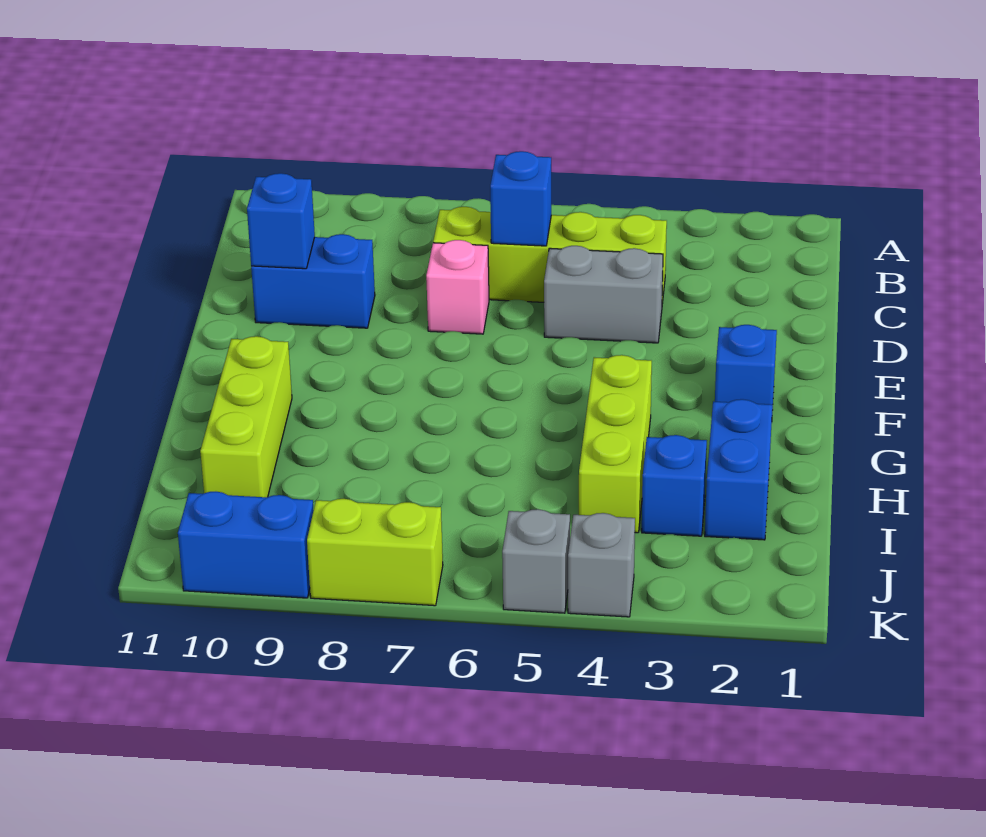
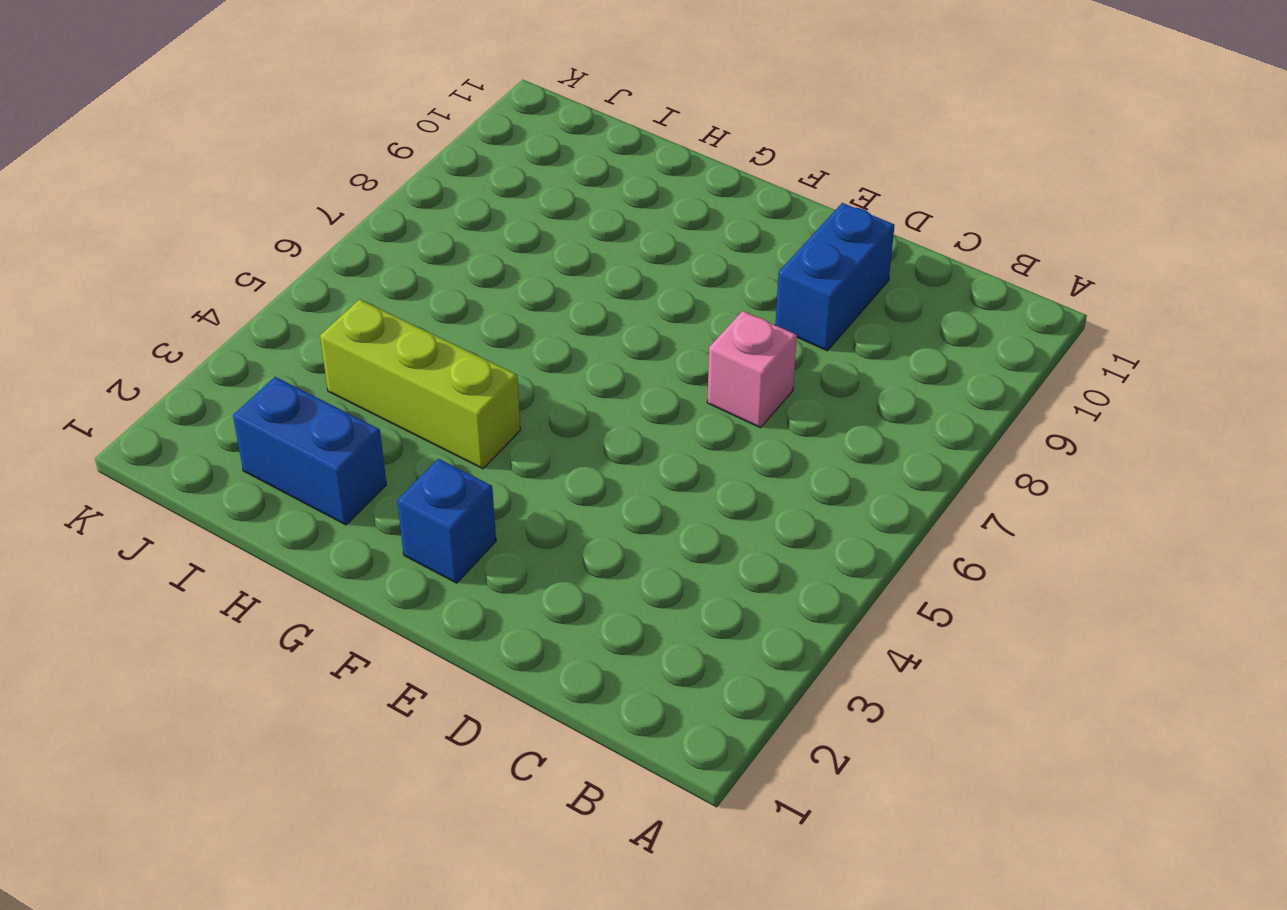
none -> lime 1x4 brick [433,207,667,304]
none -> grey 1x2 brick [544,246,663,343]
none -> lime 1x3 brick [200,336,292,497]

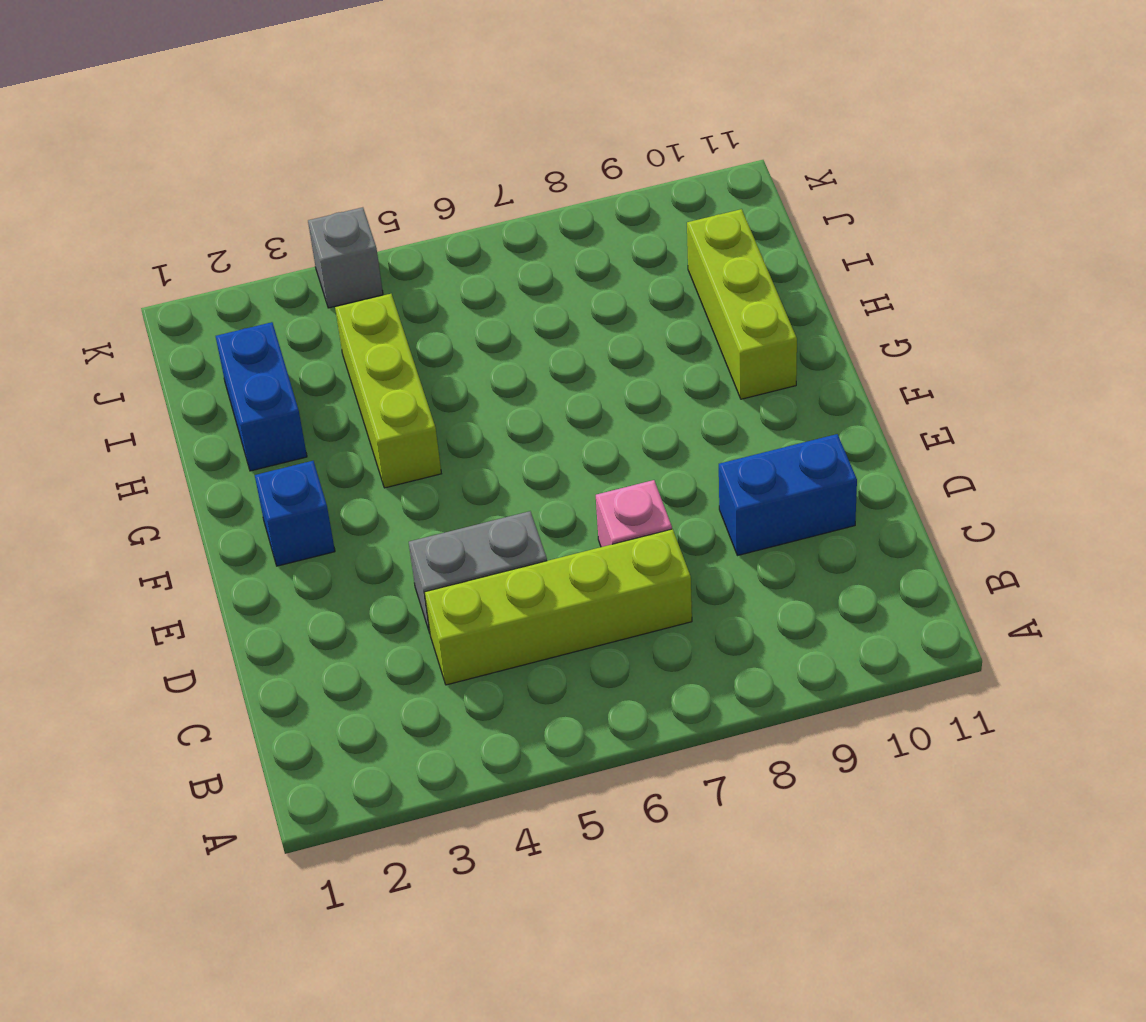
none -> blue 1x1 brick [642,435,707,536]
none -> grey 1x1 brick [502,509,570,613]
none -> lime 1x2 brick [307,499,443,606]

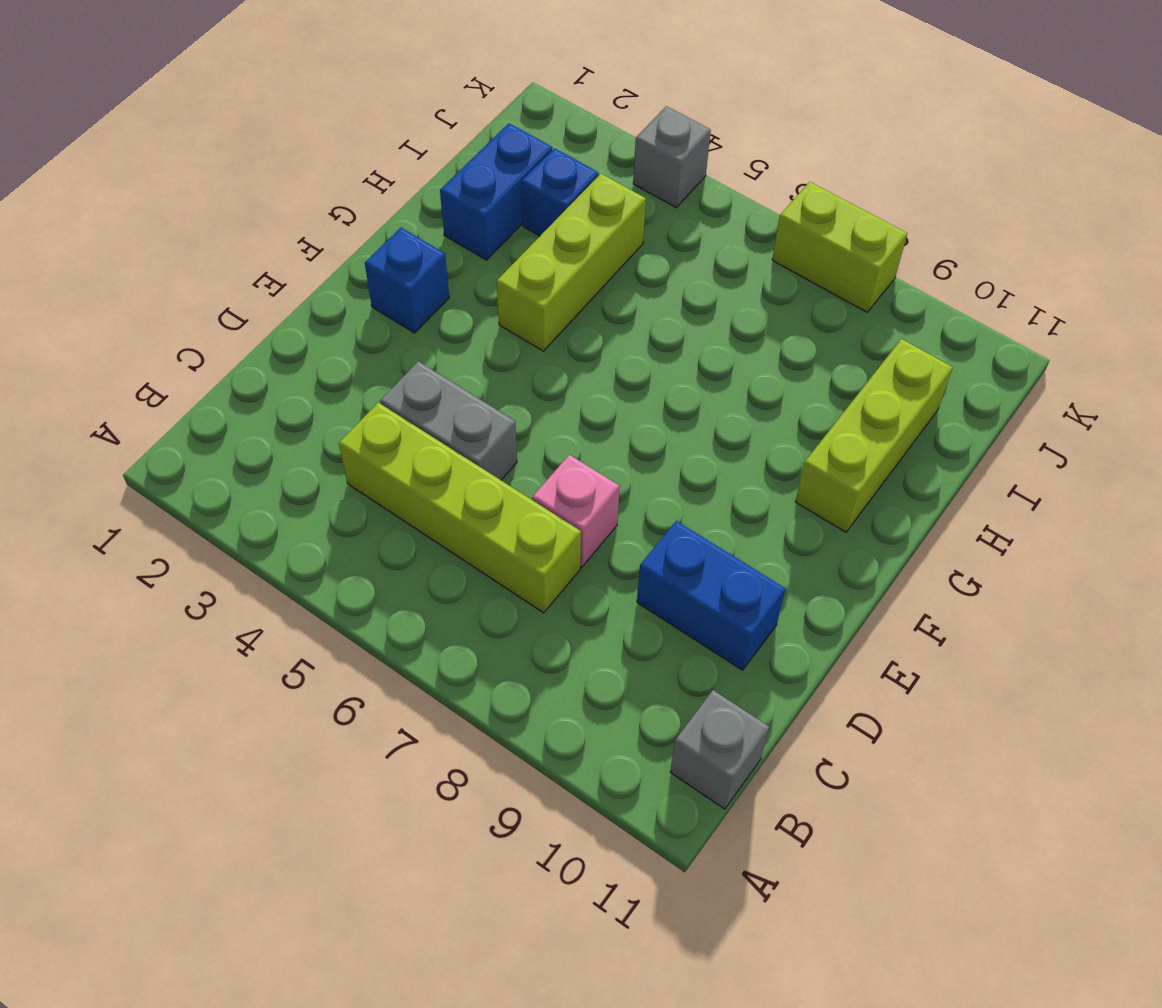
grey 1x1 brick [670,690,769,809] -> grey 1x1 brick moved to [502,509,570,613]
none -> blue 1x2 brick [178,492,314,598]
none -> blue 1x1 brick [490,151,551,246]
none -> blue 1x1 brick [247,173,315,269]

